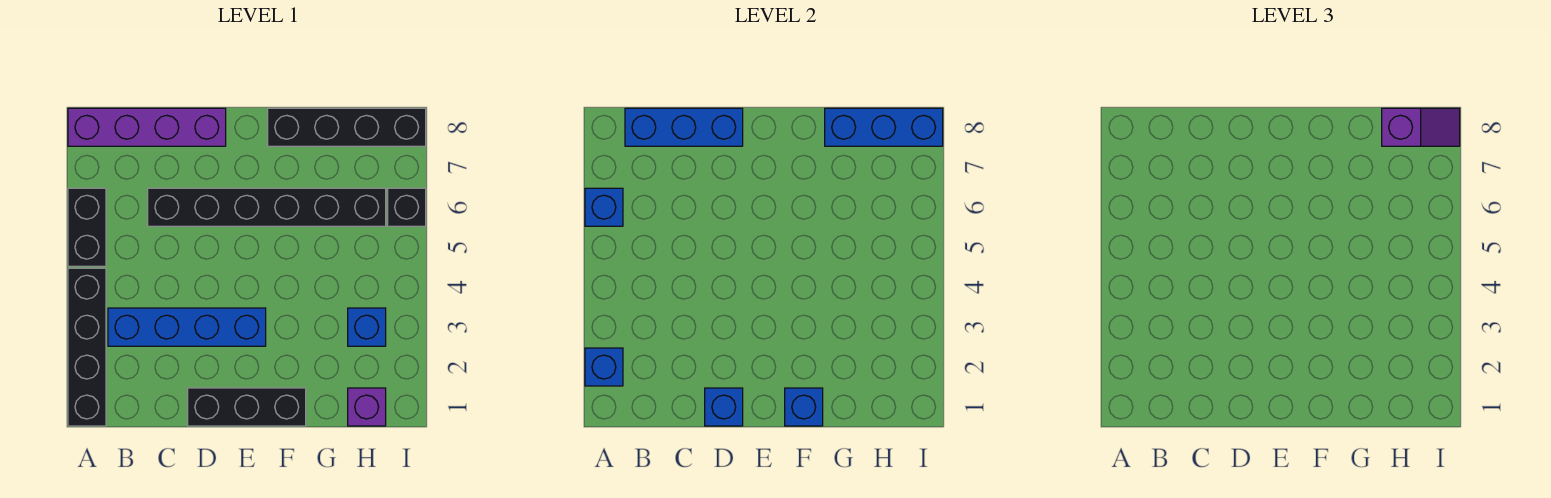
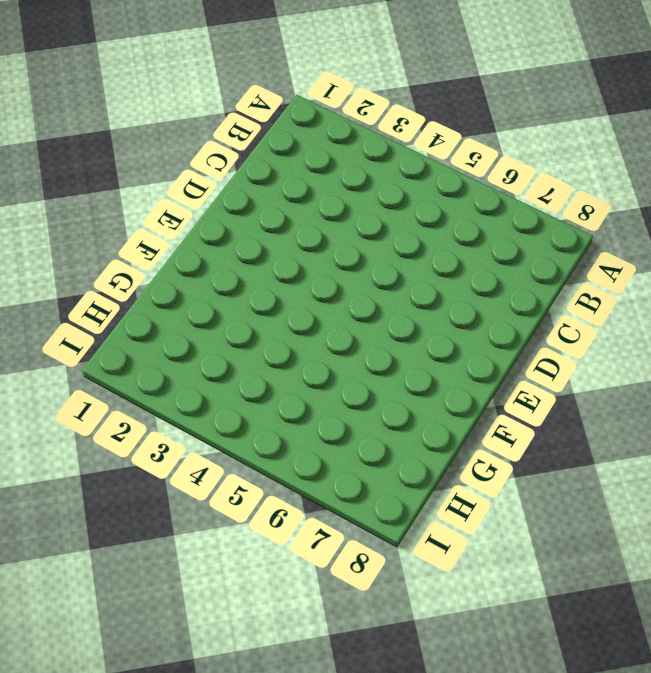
none -> black 1x4 brick [68,268,106,426]
none -> black 1x2 brick [68,188,106,266]
none -> purple 1x4 brick [68,108,226,146]

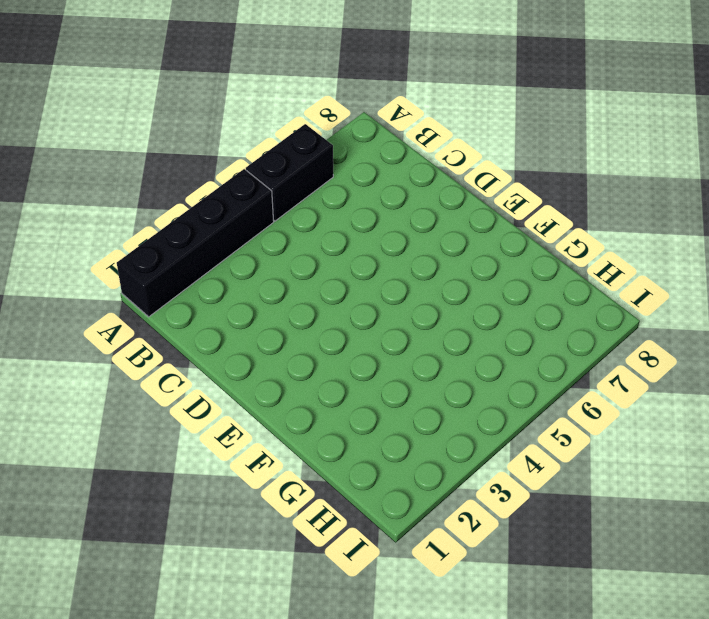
none -> purple 1x4 brick [68,108,226,146]
none -> blue 1x4 brick [108,308,266,346]
none -> black 1x6 brick [148,188,386,226]

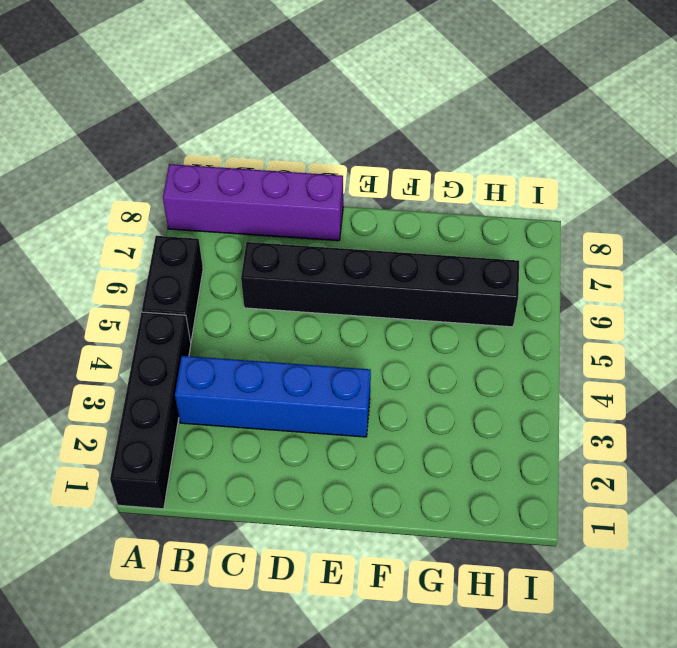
none -> black 1x3 brick [188,388,306,426]
none -> black 1x4 brick [268,108,426,146]
none -> purple 1x1 brick [348,388,386,426]

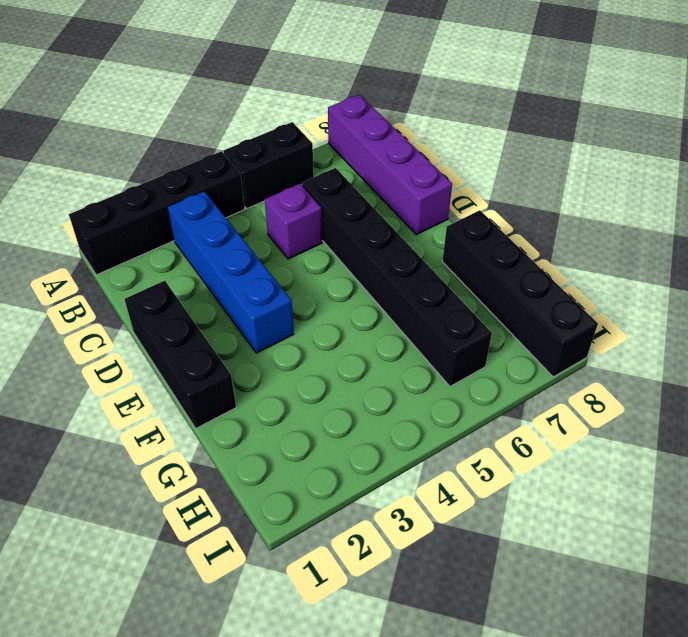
purple 1x1 brick [265,184,322,259] -> purple 1x1 brick moved to [348,388,386,426]
none -> blue 1x1 brick [348,308,386,346]
none -> black 1x1 brick [388,188,426,226]
none -> blue 1x1 brick [585,348,623,386]

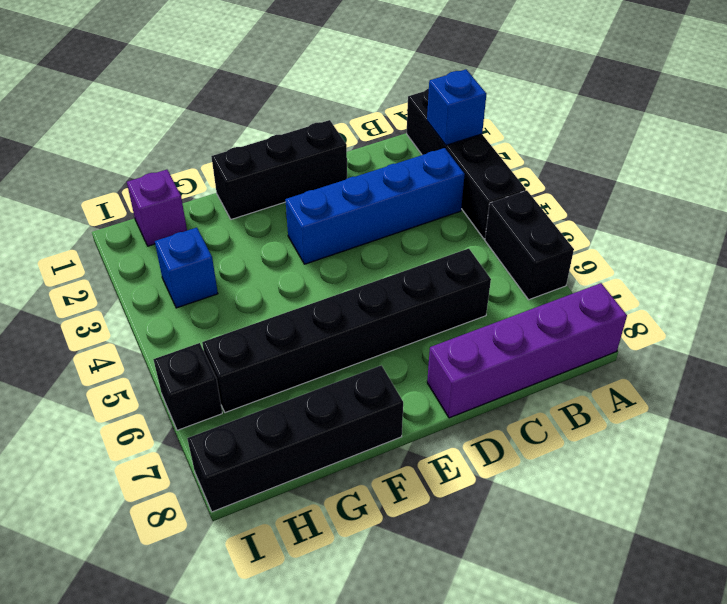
none -> blue 1x1 brick [585,188,623,226]
none -> blue 1x3 brick [625,108,743,146]
none -> blue 1x1 brick [705,388,743,426]

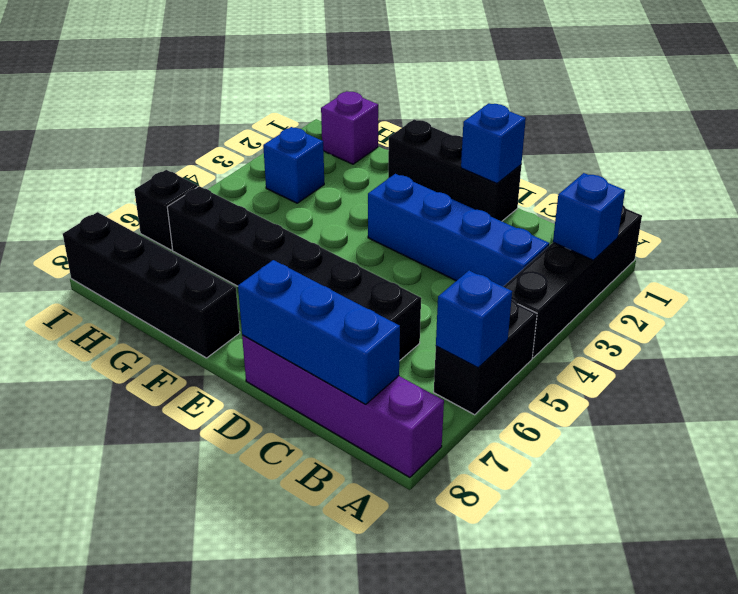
none -> blue 1x1 brick [785,388,823,426]
none -> blue 1x3 brick [825,108,943,146]
none -> purple 1x2 slope [1382,108,1460,146]

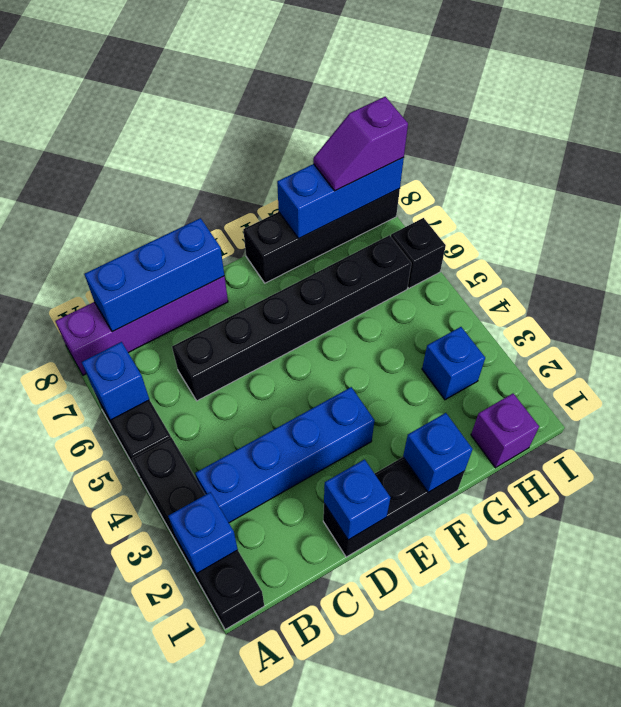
purple 1x2 slope [313,97,408,191] -> purple 1x2 slope turned to [1382,108,1460,146]

